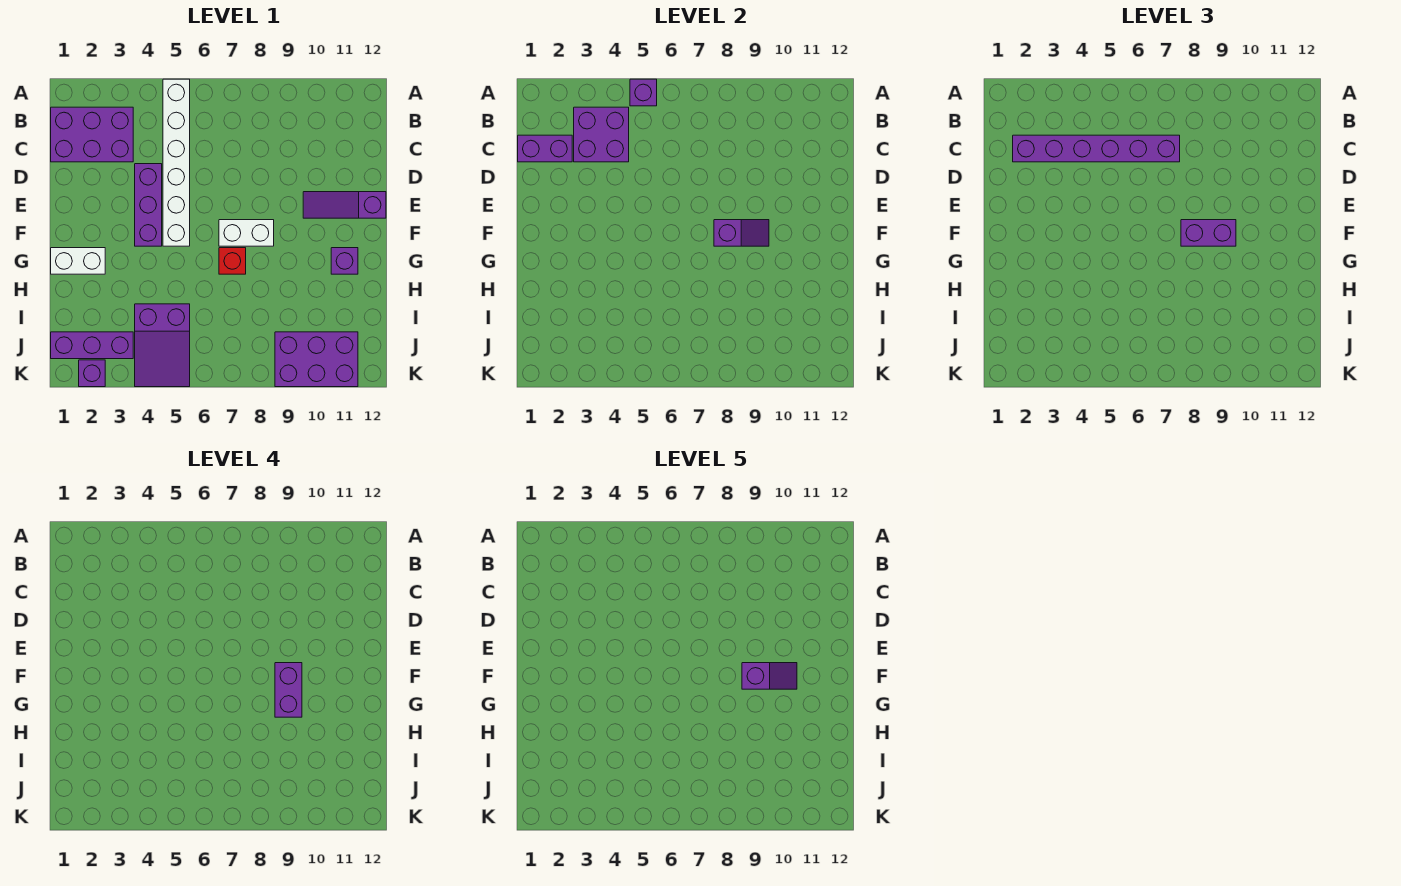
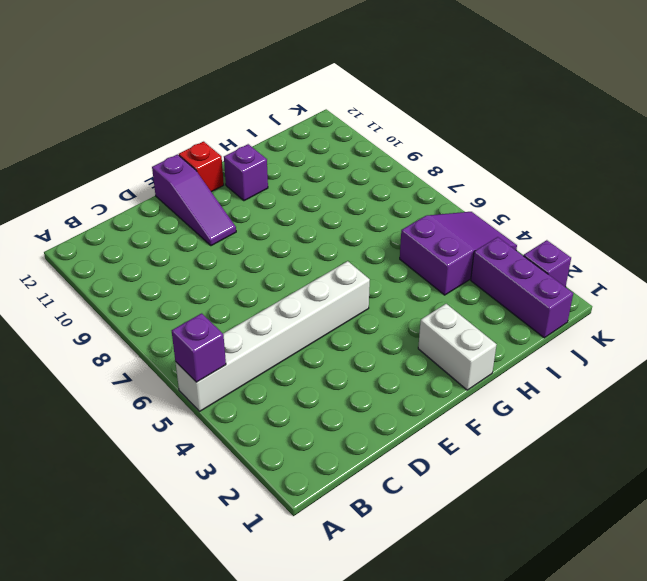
red 1x1 brick [179,142,224,192] -> red 1x1 brick moved to [219,248,246,274]
none -> purple 2x3 brick [51,107,133,162]
none -> purple 1x3 brick [135,164,162,246]
none -> white 1x2 brick [219,220,274,246]

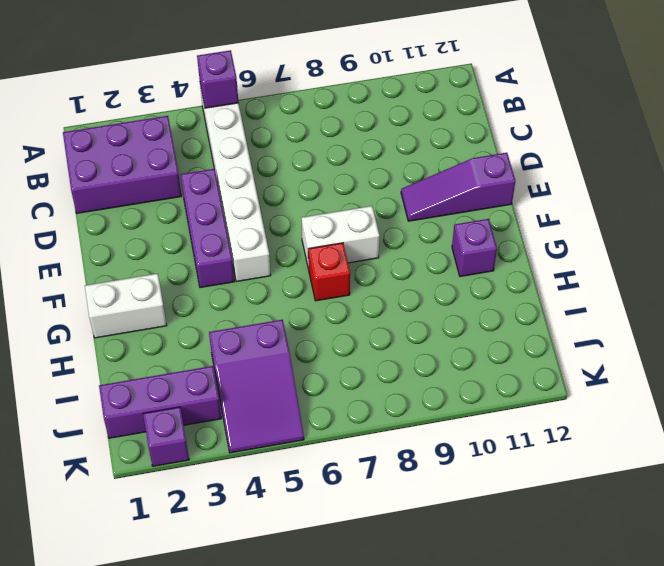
none -> purple 2x3 brick [275,332,358,387]
none -> purple 2x2 brick [574,107,629,162]
none -> purple 1x2 brick [518,135,572,162]

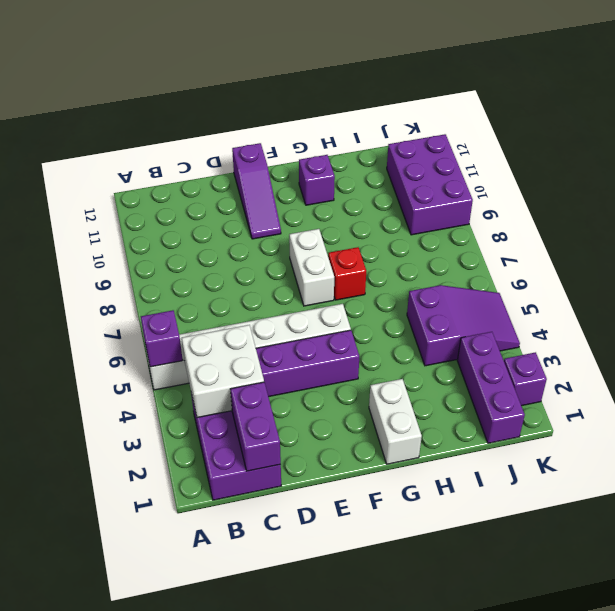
white 2x2 brick [182,325,264,418] -> purple 2x2 brick [574,107,629,162]
none -> purple 1x2 slope [714,220,769,246]
none -> purple 1x6 brick [1013,135,1180,162]
none -> purple 1x2 brick [1181,220,1236,246]

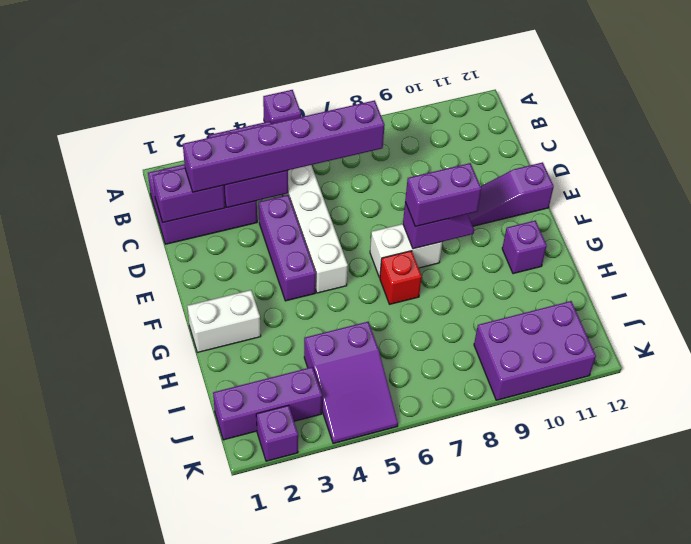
none -> purple 1x2 brick [275,663,302,717]
none -> purple 1x2 slope [742,663,797,689]

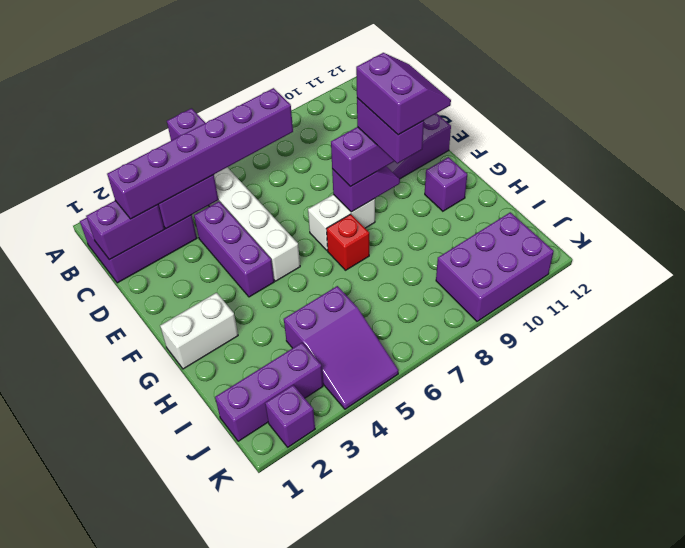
purple 2x2 slope [356,53,451,135] -> purple 1x2 slope [742,663,797,689]

